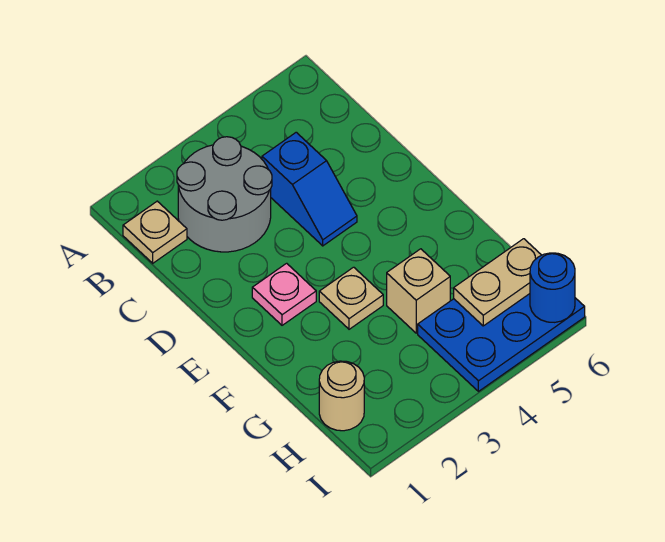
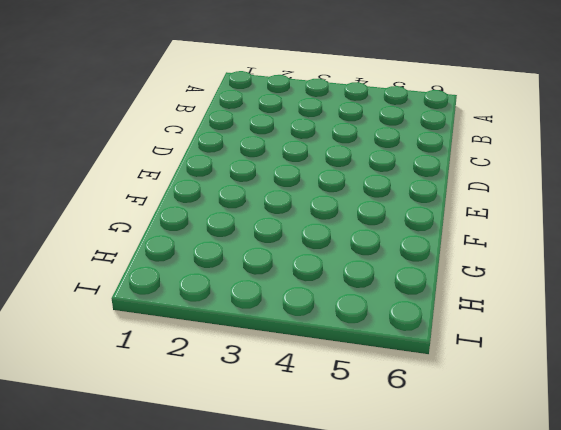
none -> tan 1x1 plate [123,201,187,263]
none -> grey 2x2 round brick [177,137,272,252]

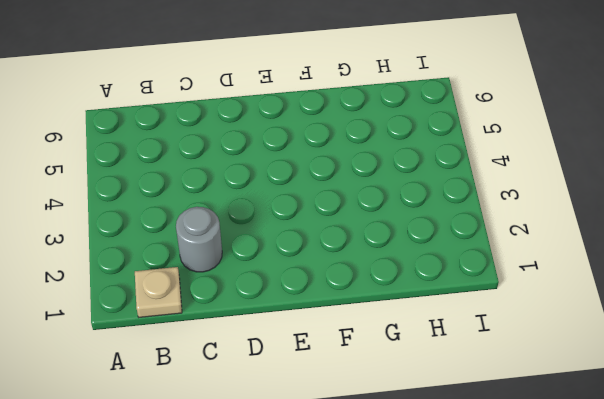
grey 1x1 round brick [176,207,222,272] -> grey 2x2 round brick [177,137,272,252]
none -> blue 1x2 slope [262,132,357,246]
none -> pink 1x1 plate [252,263,316,325]

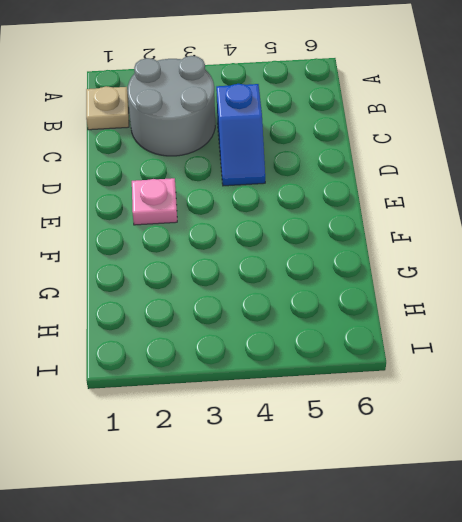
none -> tan 1x1 plate [319,267,383,329]
none -> tan 1x1 brick [387,249,450,333]

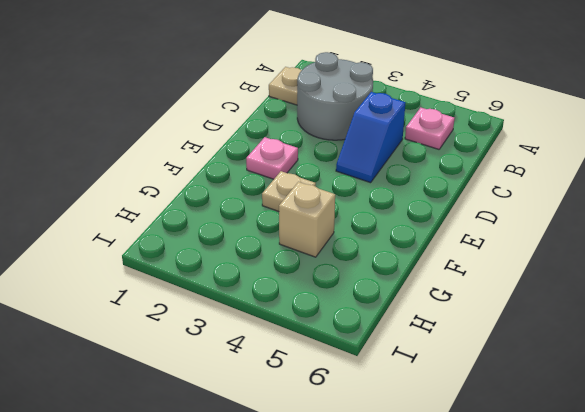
pink 1x1 plate [405,108,455,149] -> none
none -> tan 1x1 round brick [319,361,364,431]
none -> blue 2x3 plate [418,294,585,391]

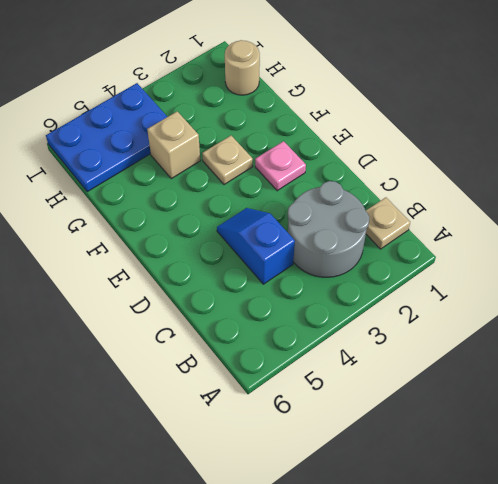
none -> tan 1x2 plate [454,239,541,326]
none -> blue 1x1 round brick [530,253,575,322]

